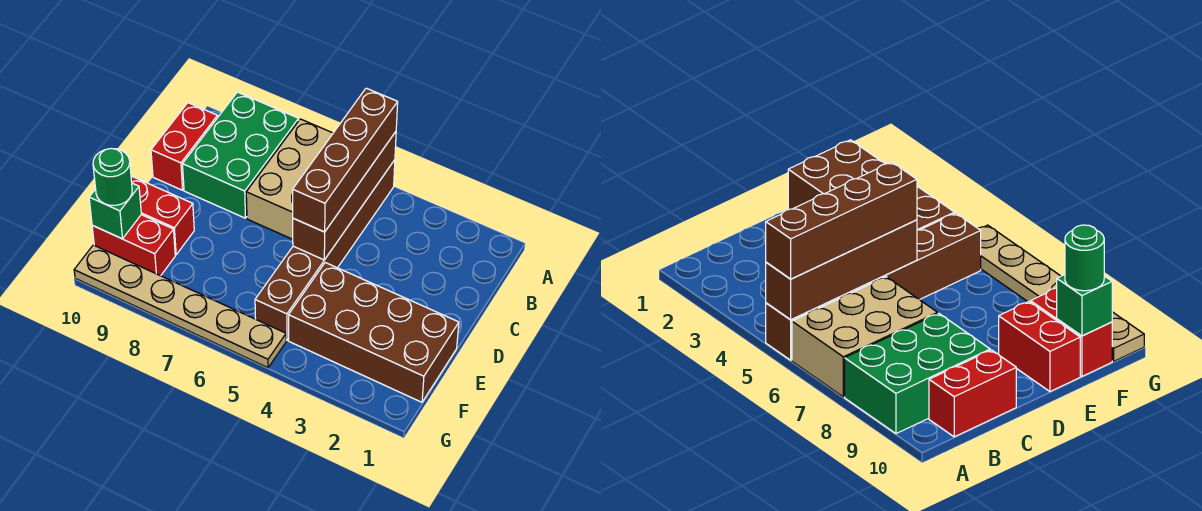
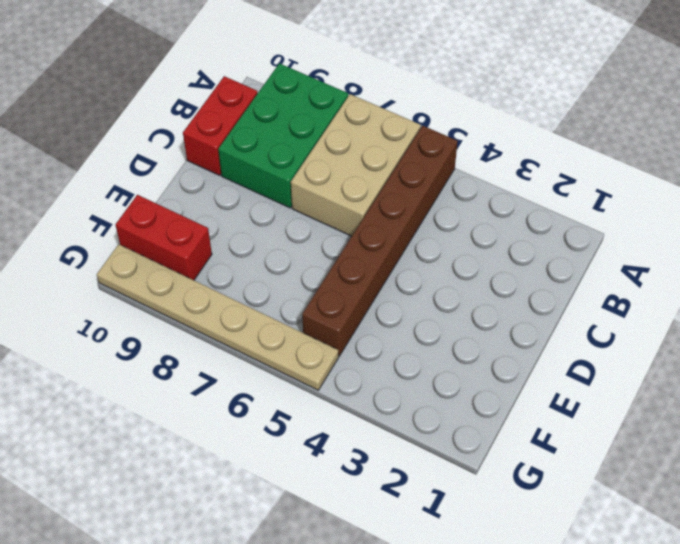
none -> brown 2x4 brick [289,263,459,402]
none -> red 1x2 brick [131,176,194,255]
none -> brown 1x4 brick [293,132,396,260]

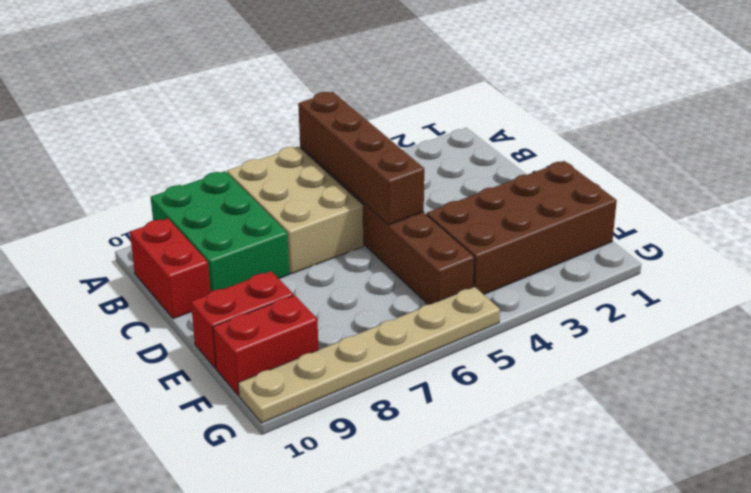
none -> green 1x1 brick [89,183,141,239]
none -> brown 1x4 brick [293,88,398,232]
none -> green 1x1 round brick [93,148,132,205]

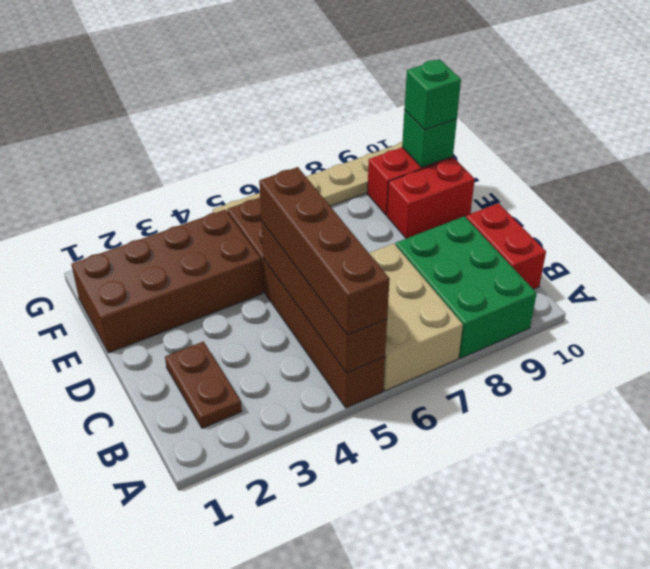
brown 1x2 plate [165,341,242,428] -> none
green 1x1 brick [404,59,461,130] -> green 1x1 round brick [93,148,132,205]

